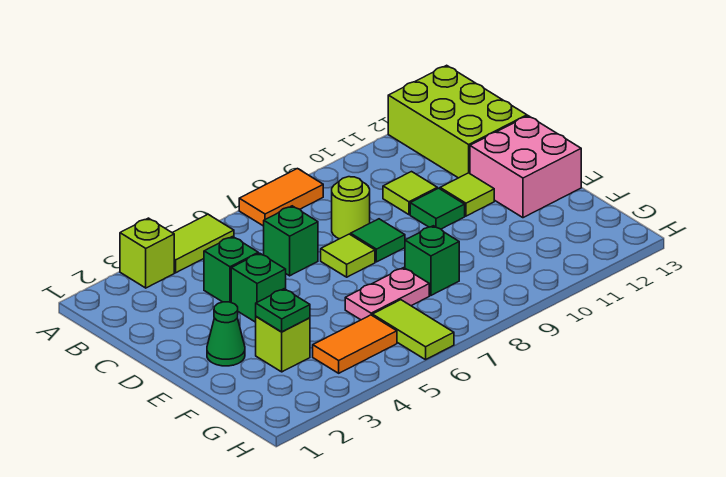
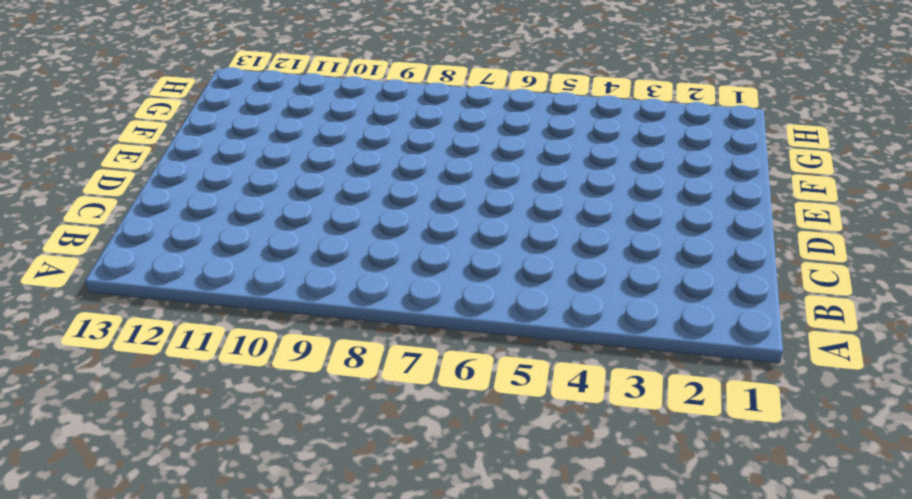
none -> lime 1x1 brick [120,218,174,288]
none -> lime 1x2 tile [172,214,234,273]
none -> orange 1x2 tile [239,169,323,226]

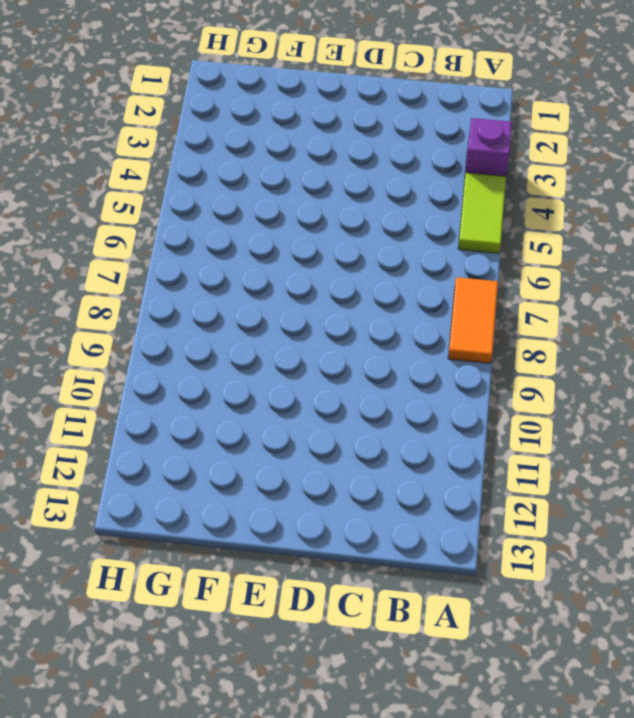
purple 1x1 brick [465,118,512,176] -> lime 1x1 brick [120,218,174,288]
none -> lime 2x3 brick [388,65,527,178]
none -> green 1x1 brick [204,237,258,302]
none -> green 1x1 brick [264,206,318,276]

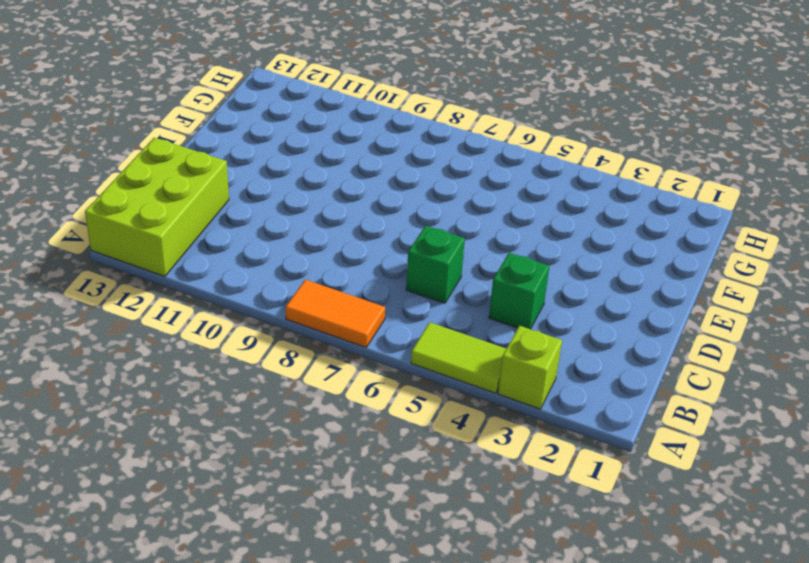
none -> lime 1x1 round brick [332,177,370,239]
none -> lime 1x1 tile [383,172,437,215]
none -> green 1x1 brick [231,253,286,322]

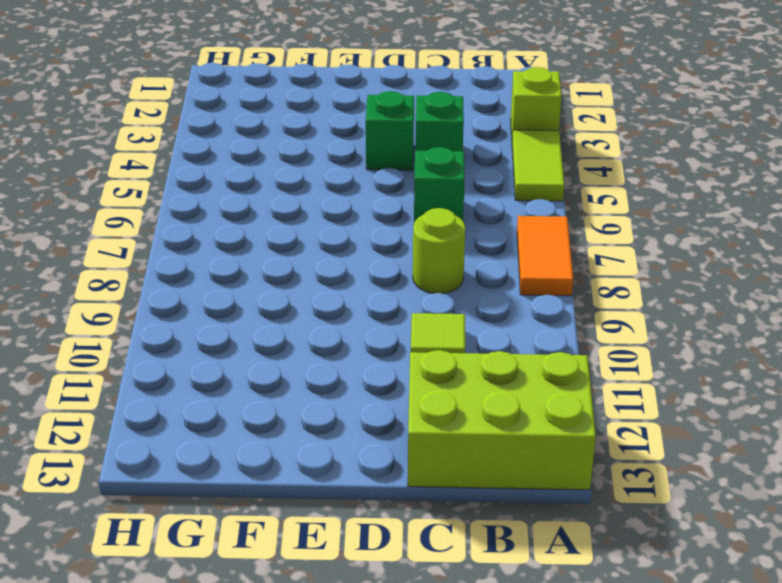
none -> lime 1x1 tile [321,234,375,277]
none -> green 1x1 tile [351,219,405,262]
none -> green 1x1 tile [410,188,465,229]

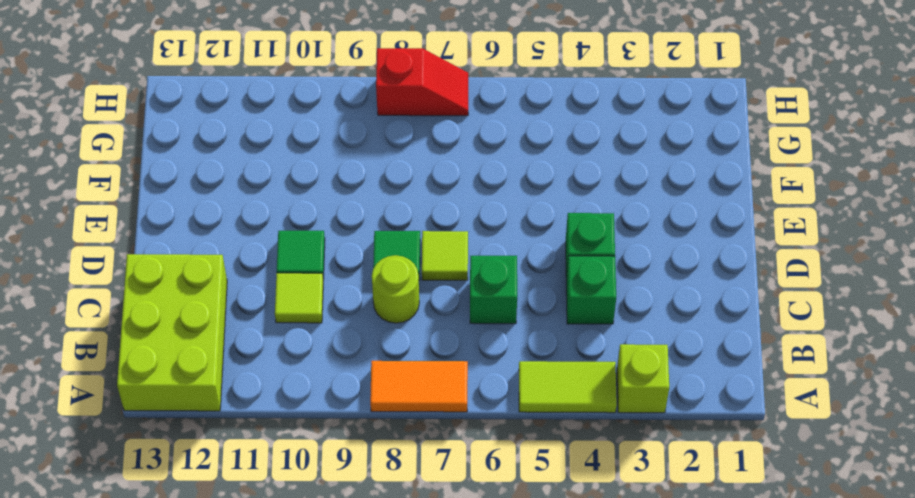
red 1x2 slope [376,48,468,116] -> none
none -> lime 1x1 tile [440,173,494,216]
none -> pink 2x2 brick [470,116,581,218]
none -> green 1x1 cone [207,302,245,366]

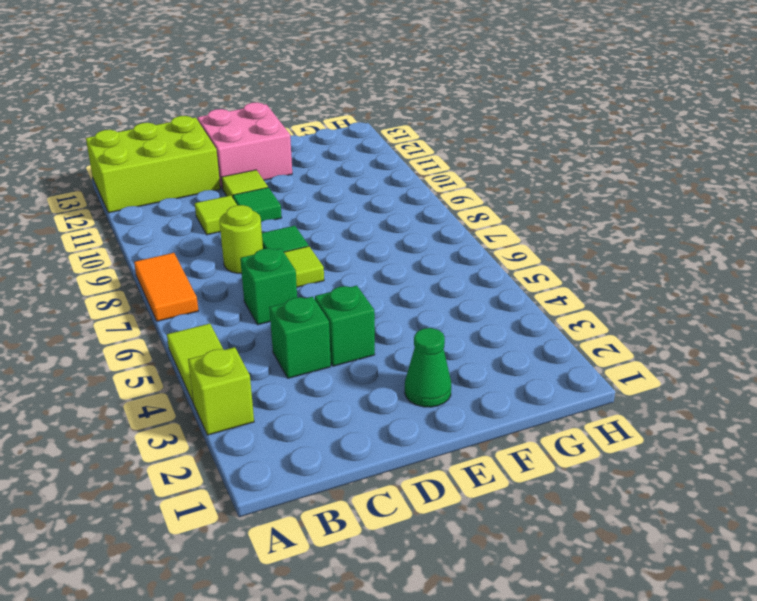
none -> lime 1x1 brick [256,317,310,372]
none -> pink 1x2 plate [345,268,429,320]
none -> green 1x1 brick [405,226,459,296]

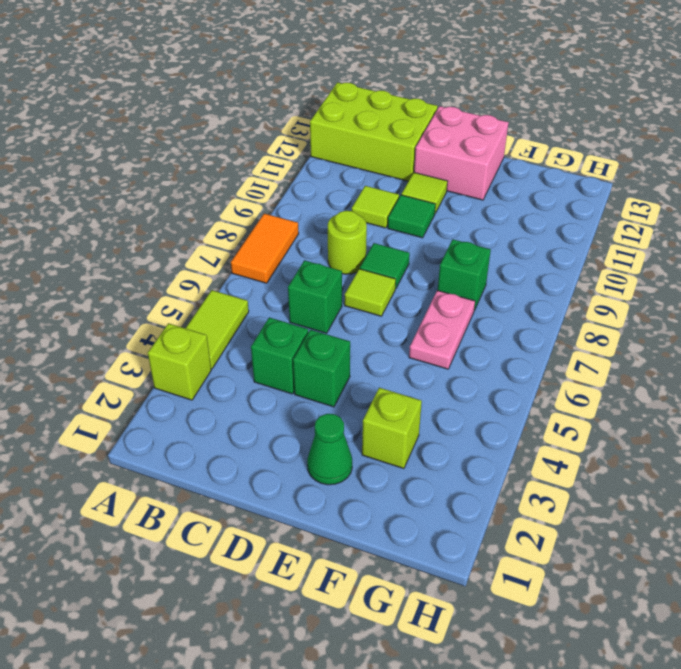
none -> orange 1x2 tile [313,315,397,373]
none -> lime 1x2 tile [372,300,454,360]
none -> green 1x1 plate [256,289,310,332]

